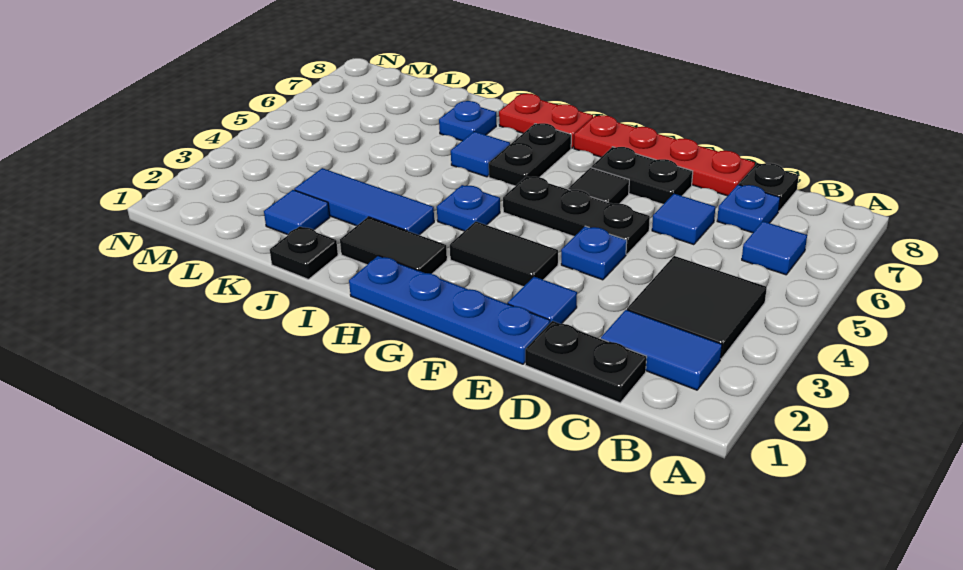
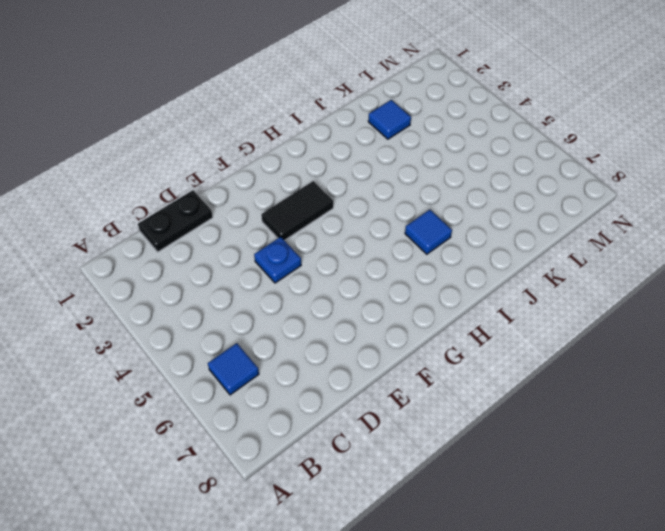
none -> blue 1x2 tile [601,310,722,390]
none -> black 2x2 tile [627,256,767,359]
none -> blue 1x1 plate [717,185,780,233]

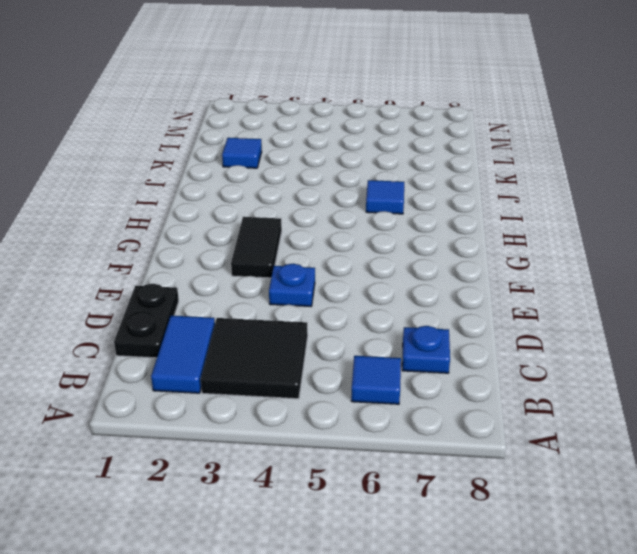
none -> black 1x1 plate [739,163,799,211]
none -> blue 1x1 tile [652,194,715,245]
none -> red 1x4 plate [574,115,755,196]

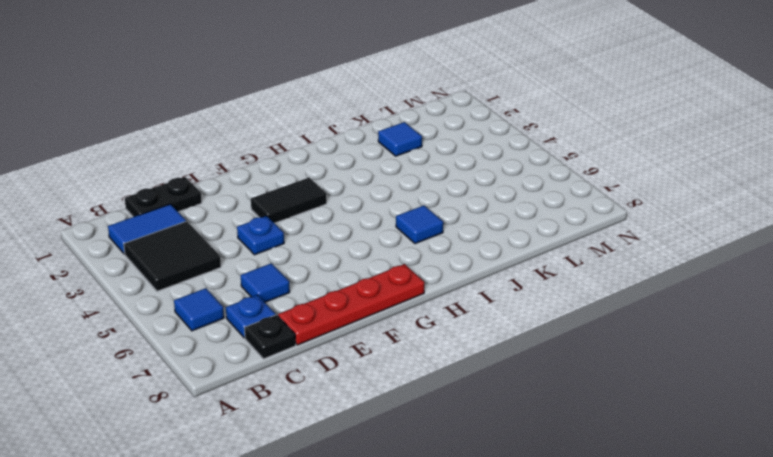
none -> blue 1x4 plate [349,256,550,364]
none -> blue 1x1 tile [508,277,577,324]
none -> black 1x3 plate [503,176,650,254]

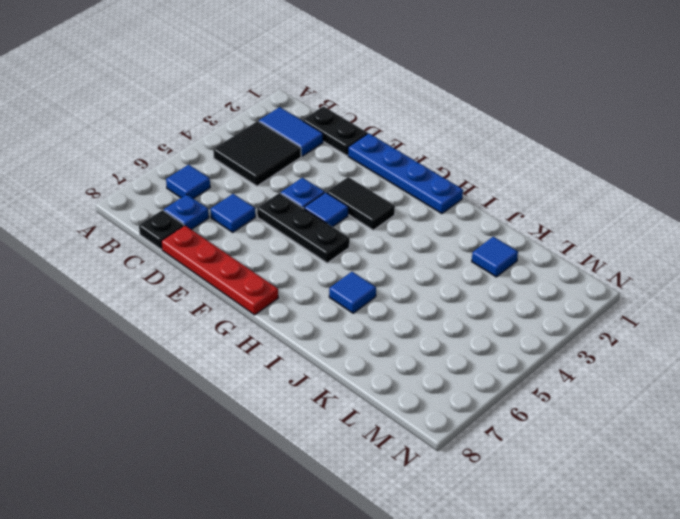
blue 1x1 tile [304,192,348,227] -> blue 1x1 tile moved to [508,277,577,324]
none -> black 1x2 plate [591,147,693,204]
none -> black 1x1 tile [568,168,629,204]
none -> black 1x2 tile [340,217,447,274]

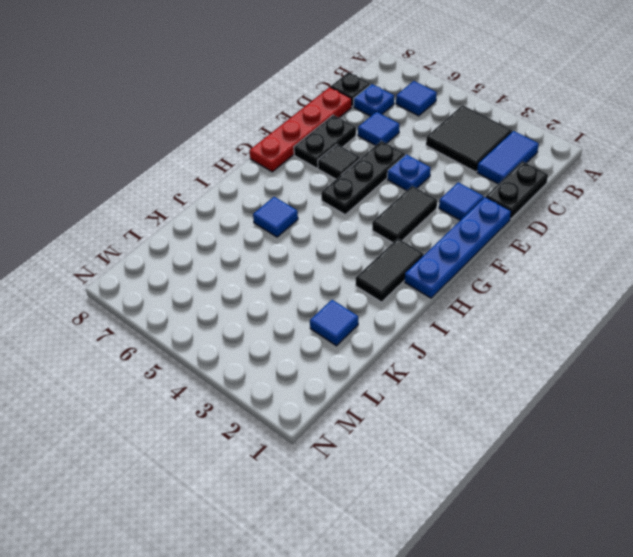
none -> blue 1x1 plate [437,185,500,231]
none -> black 1x2 plate [489,123,571,186]
none -> red 1x2 plate [499,93,593,148]

